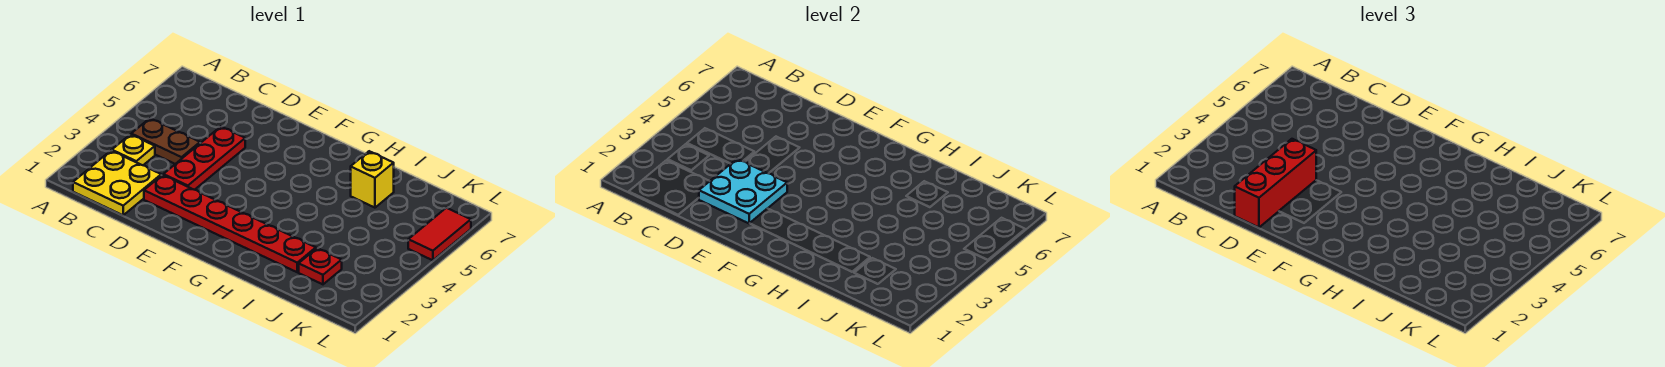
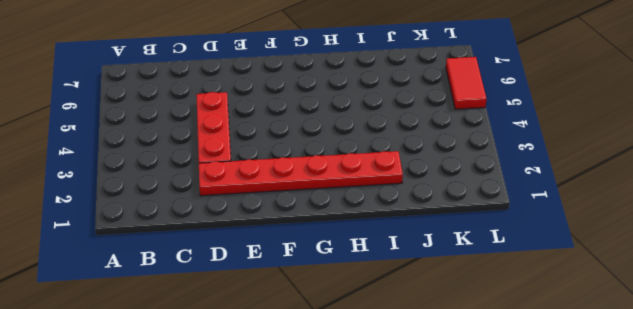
none -> yellow 2x2 plate [73,151,161,215]
none -> yellow 1x1 plate [112,134,155,165]

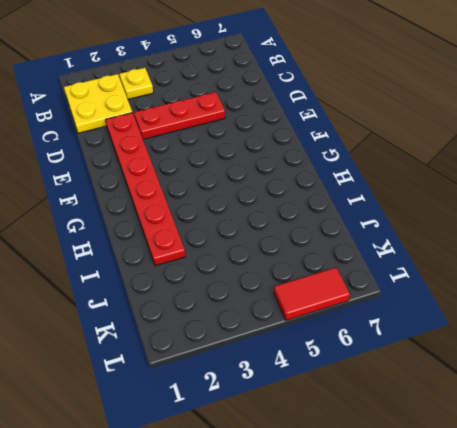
none -> brown 1x2 plate [131,118,200,164]
none -> yellow 1x1 brick [351,151,394,208]

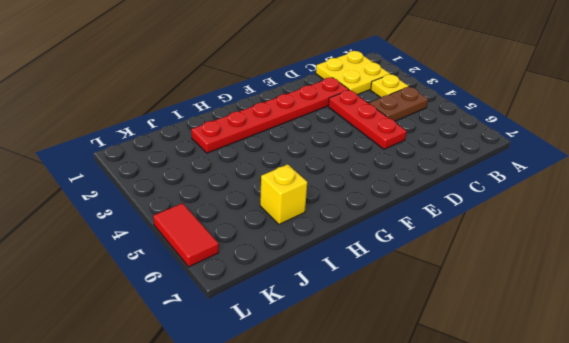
none -> red 1x1 plate [299,248,342,284]
none -> cyan 2x2 plate [699,159,787,223]

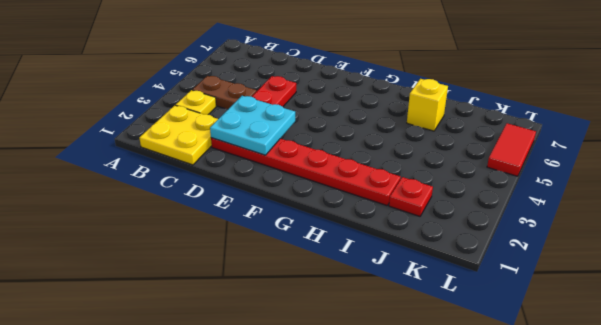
none -> red 1x3 brick [1235,139,1316,227]

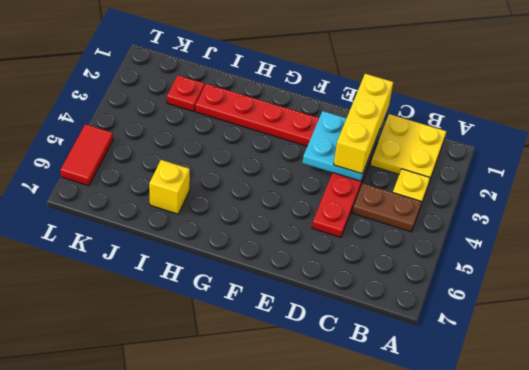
yellow 1x3 brick [334,74,393,174] -> red 1x3 brick [1235,139,1316,227]

